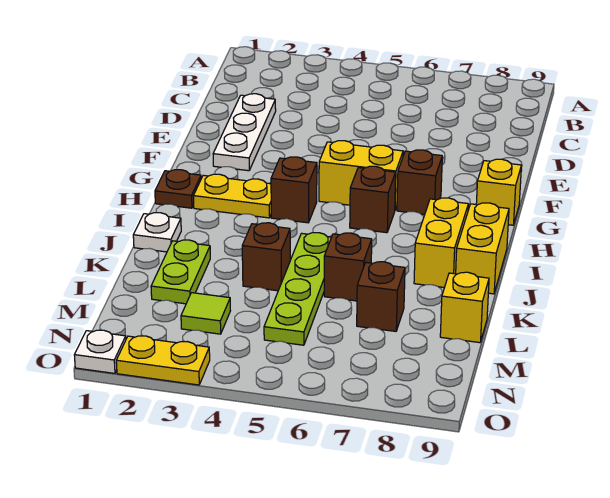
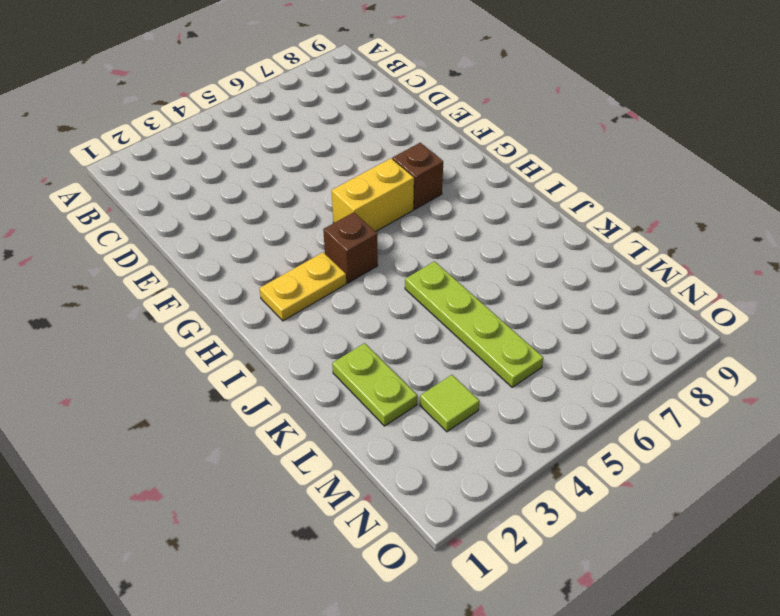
none -> white 1x3 plate [213,94,276,171]
none -> yellow 1x1 brick [476,159,521,225]
none -> brown 1x1 plate [155,170,201,208]

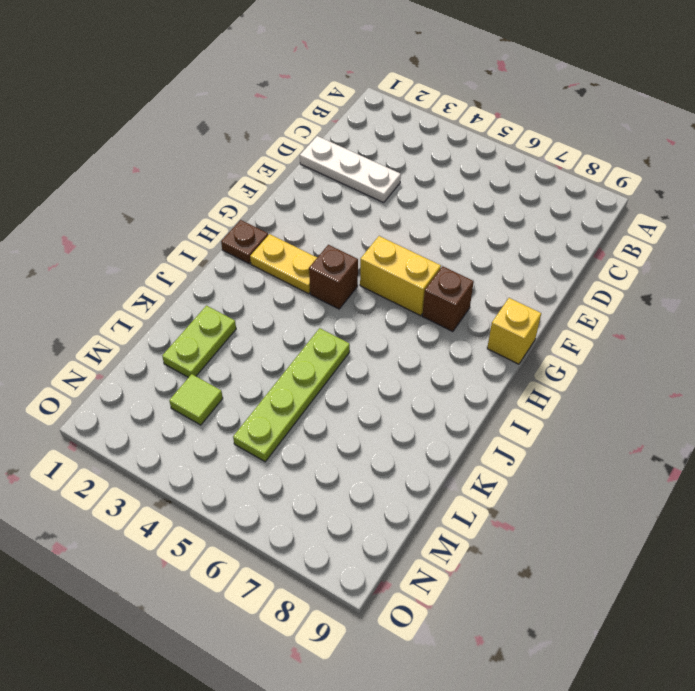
white 1x3 plate [300,136,401,203] -> white 1x3 plate turned to [213,94,276,171]
none -> brown 1x1 brick [350,166,396,233]
none -> yellow 1x2 brick [414,198,468,288]
none -> yellow 1x2 brick [456,203,509,294]

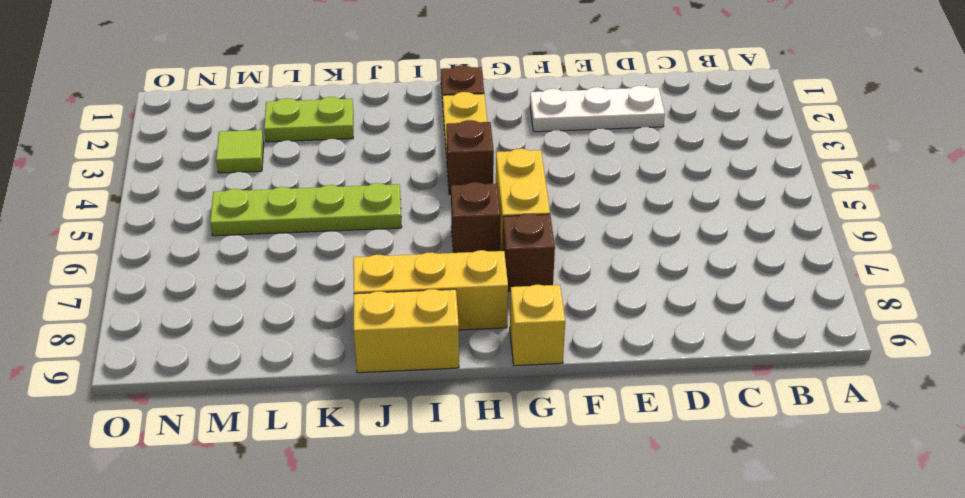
yellow 1x3 brick [353,250,508,330] -> yellow 1x2 brick [414,198,468,288]
none -> white 1x1 plate [133,213,181,252]
none -> brown 1x1 brick [242,223,290,291]
none -> brown 1x1 brick [324,233,372,301]

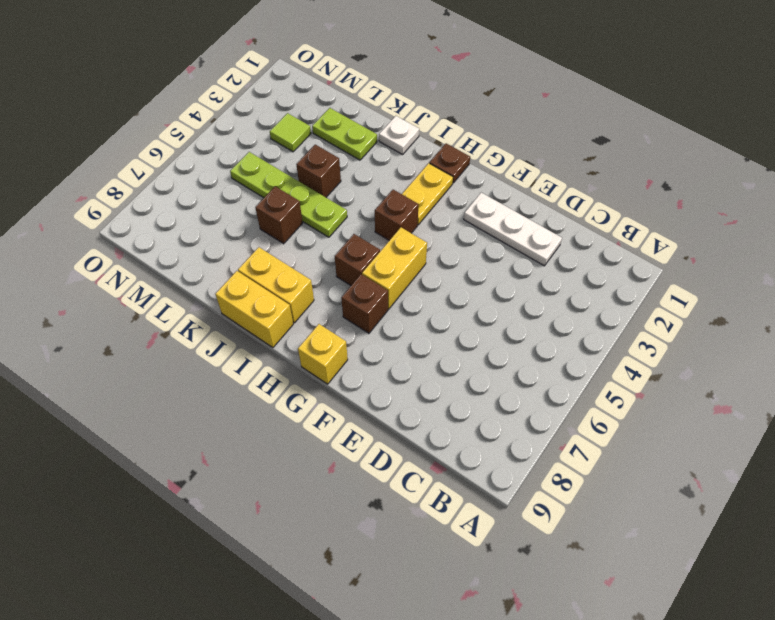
none -> brown 1x1 brick [357,262,405,331]
none -> yellow 1x1 brick [440,272,489,343]
none -> white 1x1 plate [74,330,126,373]

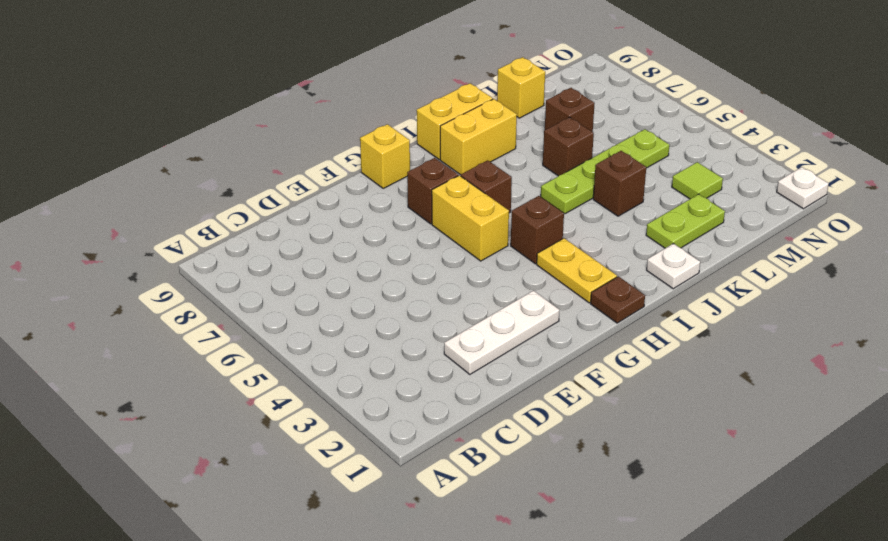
none -> yellow 1x2 plate [116,336,210,385]

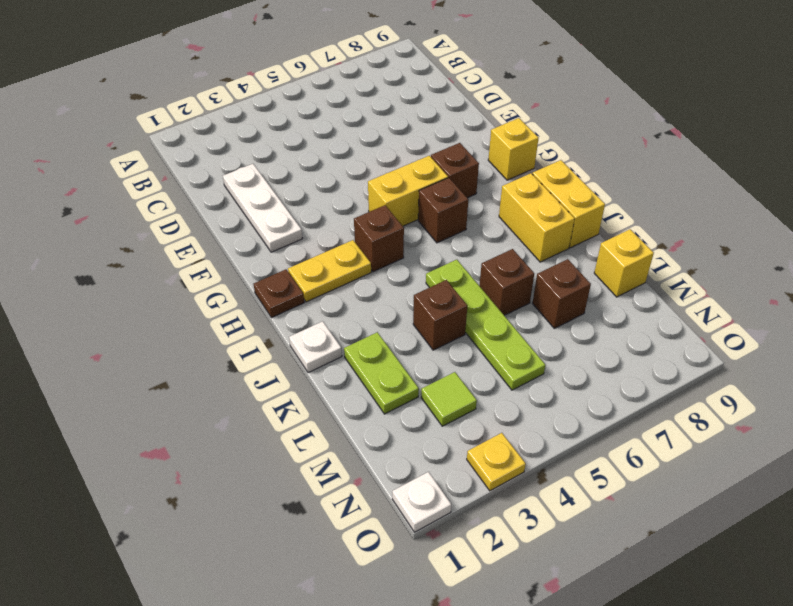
yellow 1x1 plate [467,433,526,491] -> yellow 1x2 plate [116,336,210,385]

